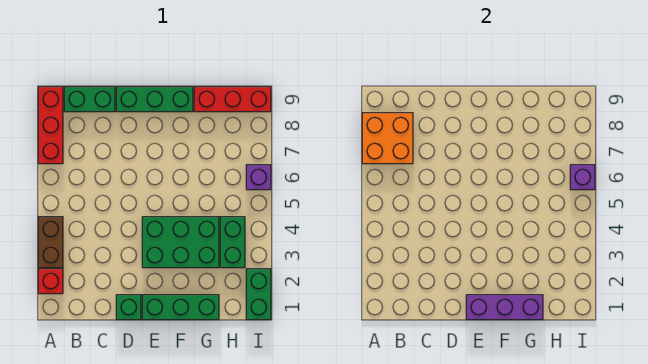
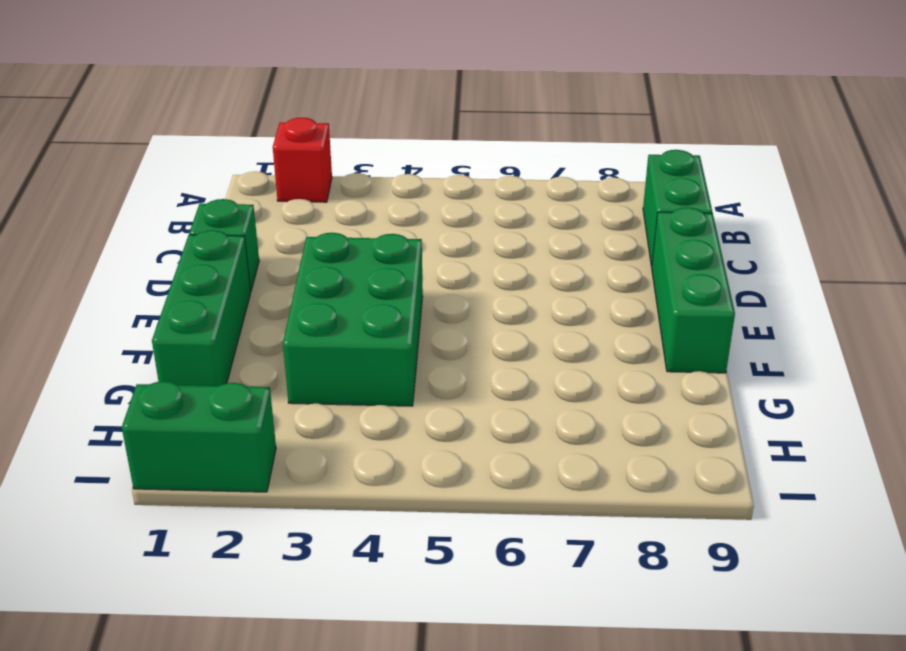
none -> brown 1x2 brick [38,217,63,268]
none -> red 1x3 brick [38,87,63,164]
none -> red 1x3 brick [194,87,271,112]

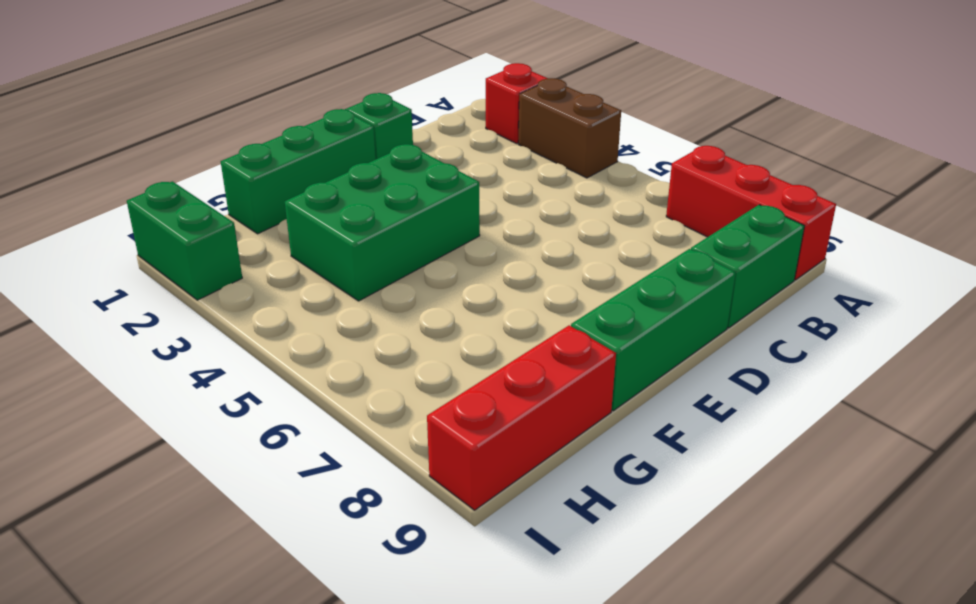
none -> green 1x2 brick [220,217,245,268]
none -> purple 1x1 brick [246,165,271,190]
none -> orange 2x2 brick [362,113,413,164]

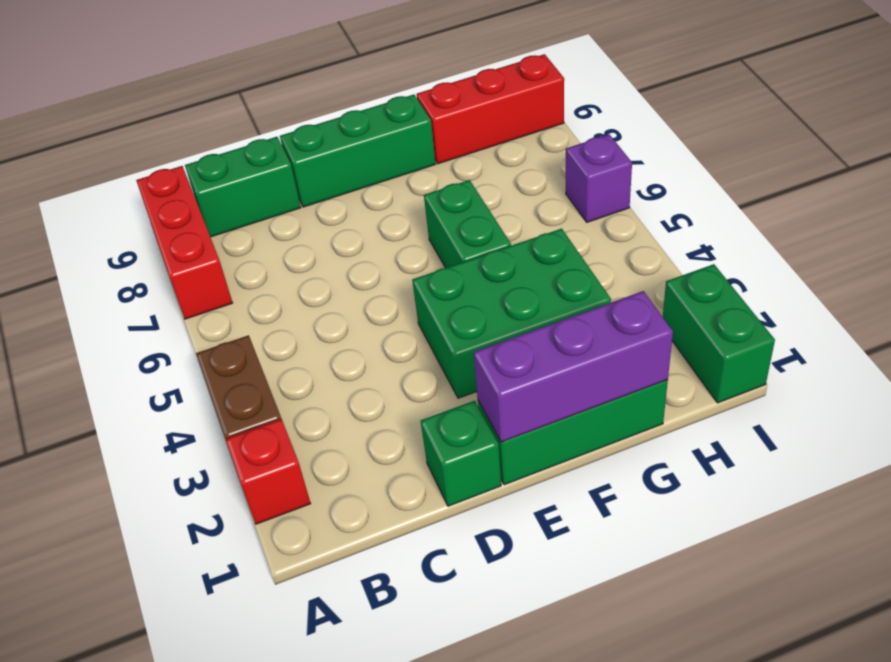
green 1x2 brick [424,180,511,268] -> green 1x2 brick moved to [220,217,245,268]
none -> orange 2x2 brick [362,113,413,164]
none -> purple 1x1 brick [570,165,595,190]

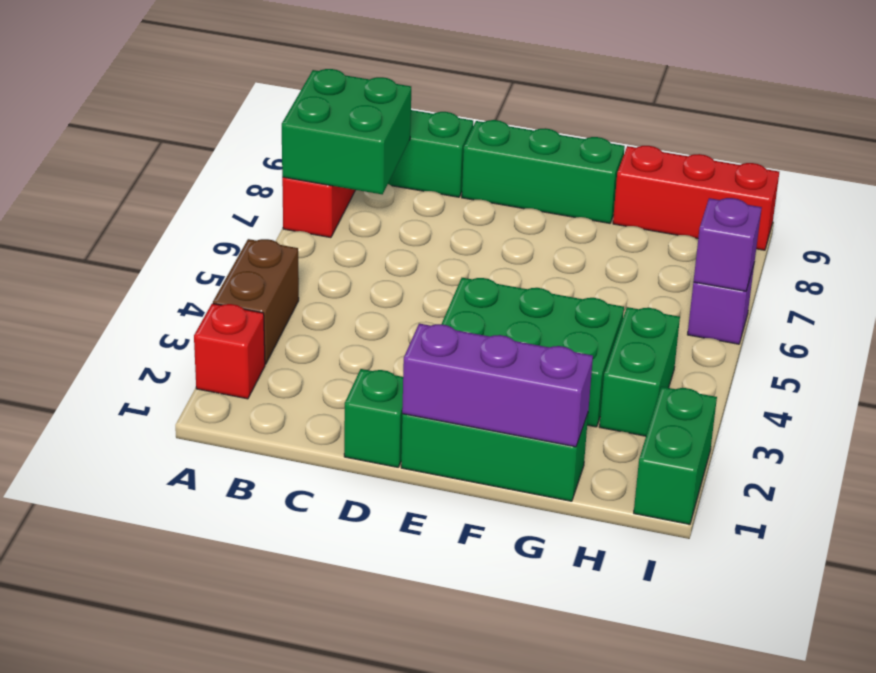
green 2x2 brick [282,69,411,194] -> orange 2x2 brick [362,113,413,164]

